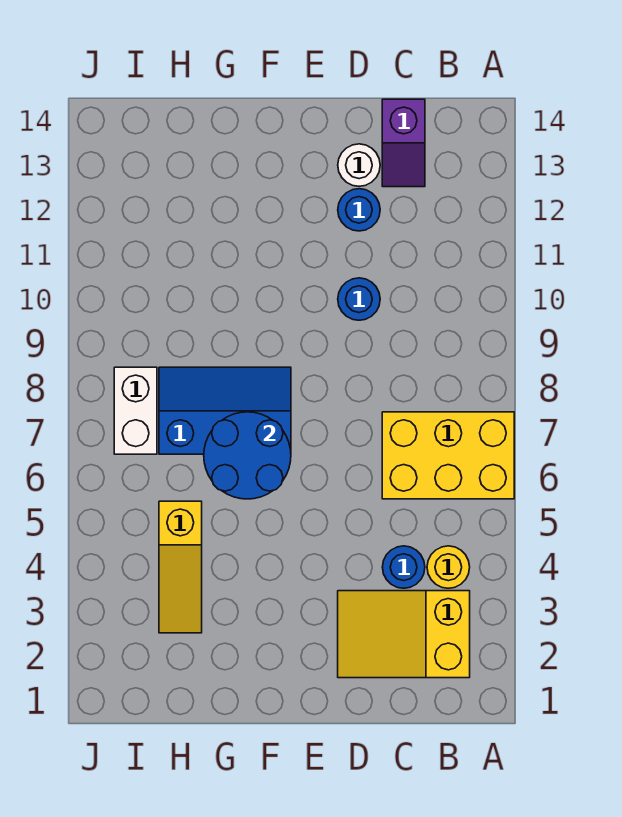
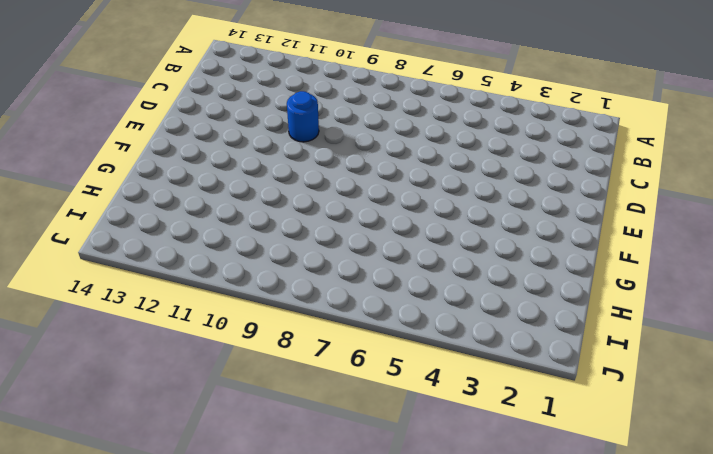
none -> yellow 2x3 brick [382,412,514,499]
none -> yellow 2x3 slope [338,591,470,678]
none -> yellow 1x1 round brick [427,546,470,588]

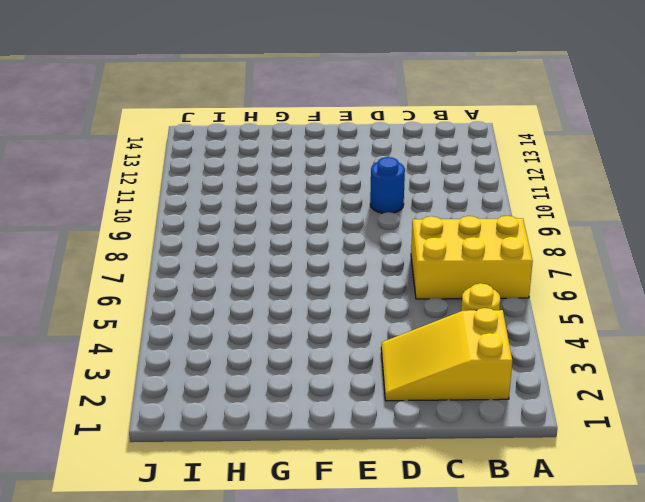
none -> blue 1x1 round brick [382,546,425,588]
none -> purple 1x2 slope [382,99,425,187]
none -> blue 1x1 round brick [338,189,380,231]

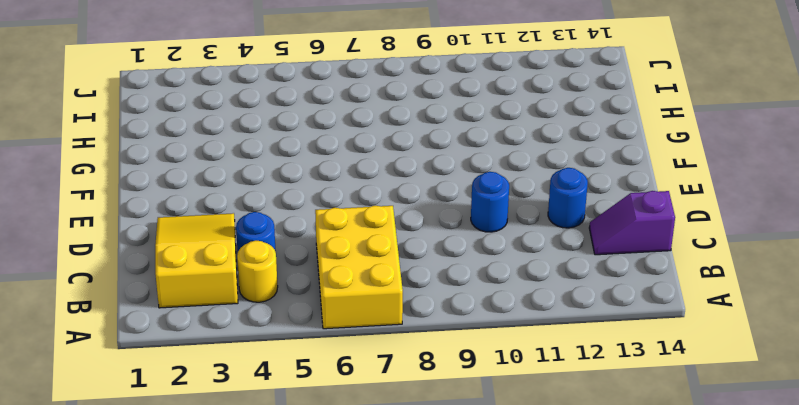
none -> white 1x1 round brick [338,144,380,186]
none -> blue 2x3 slope [159,367,291,454]
none -> yellow 1x3 slope [159,501,202,633]

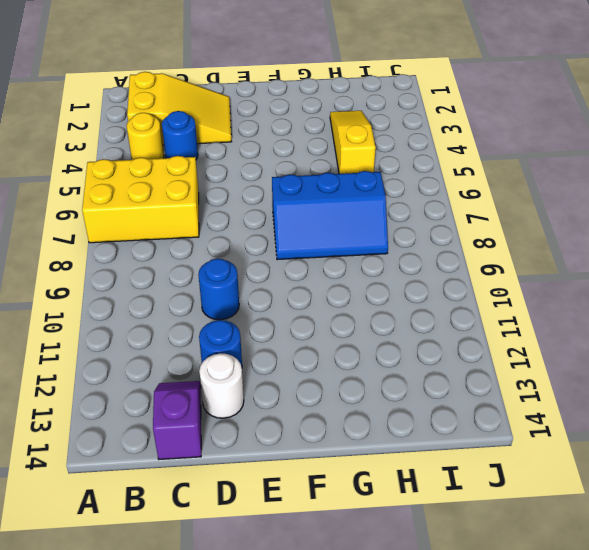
none -> white 1x2 brick [114,367,157,454]
none -> blue 2x2 round brick [204,412,291,499]

